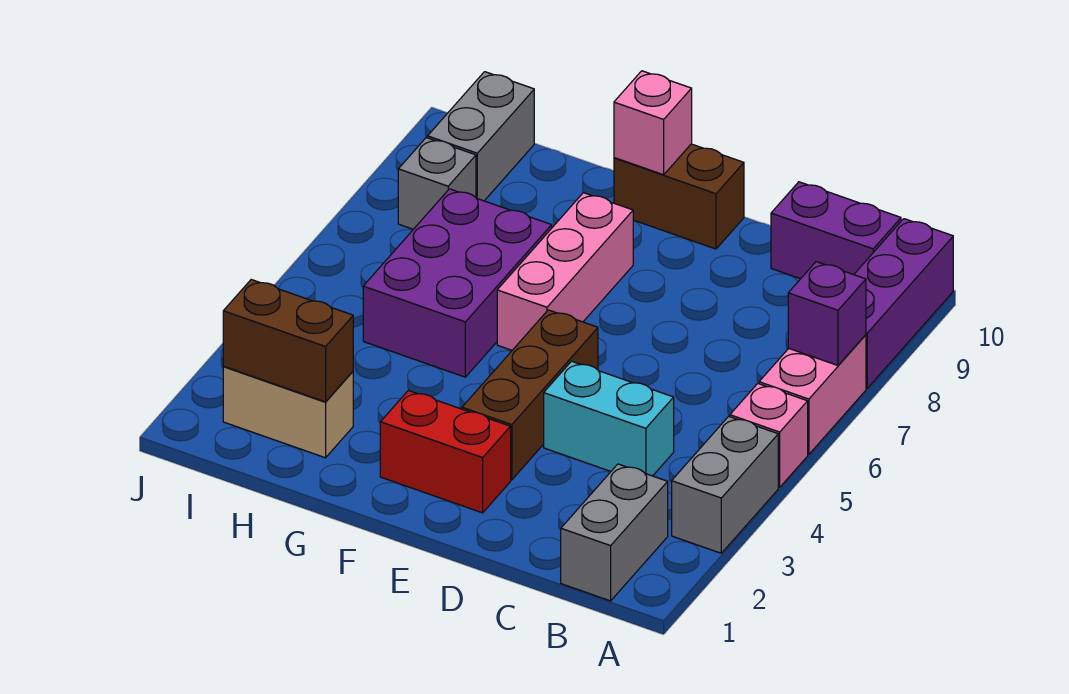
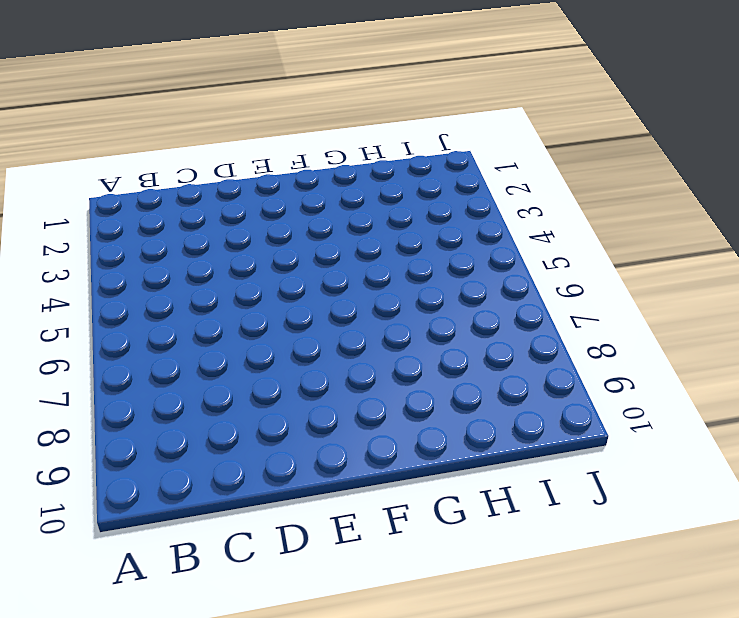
none -> grey 1x2 brick [672,416,778,553]
none -> pink 1x1 brick [730,383,808,487]
none -> pink 1x2 brick [759,335,866,454]

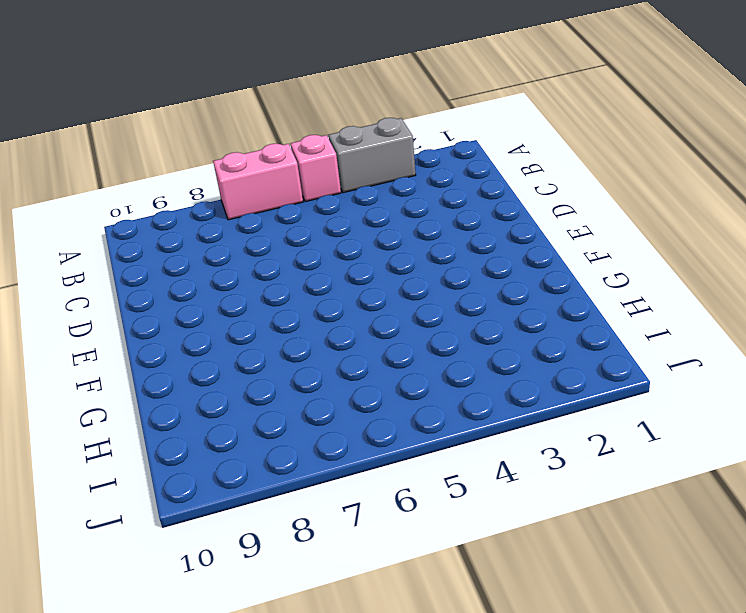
none -> purple 1x3 brick [854,219,953,388]
none -> grey 1x2 brick [561,464,668,601]
none -> purple 1x2 brick [771,182,901,279]

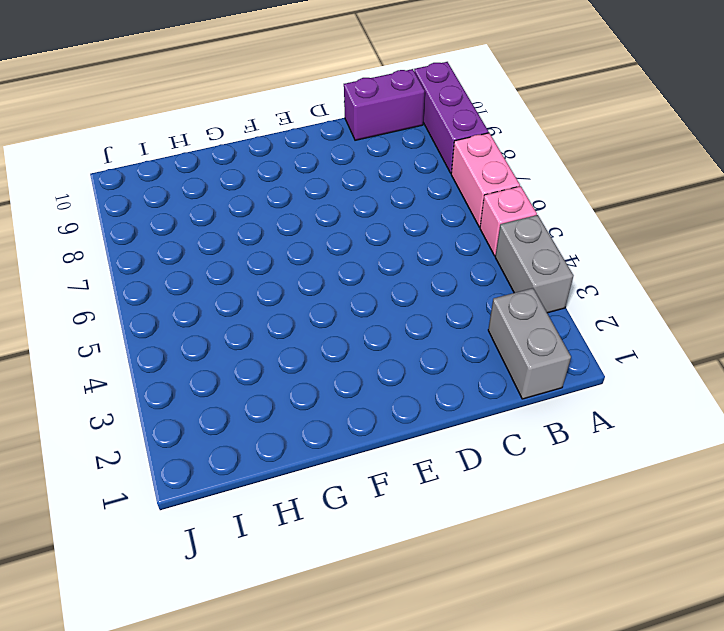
none -> cyan 1x2 brick [544,361,674,476]
none -> red 1x2 brick [380,391,511,513]
none -> brown 1x3 brick [462,310,598,480]

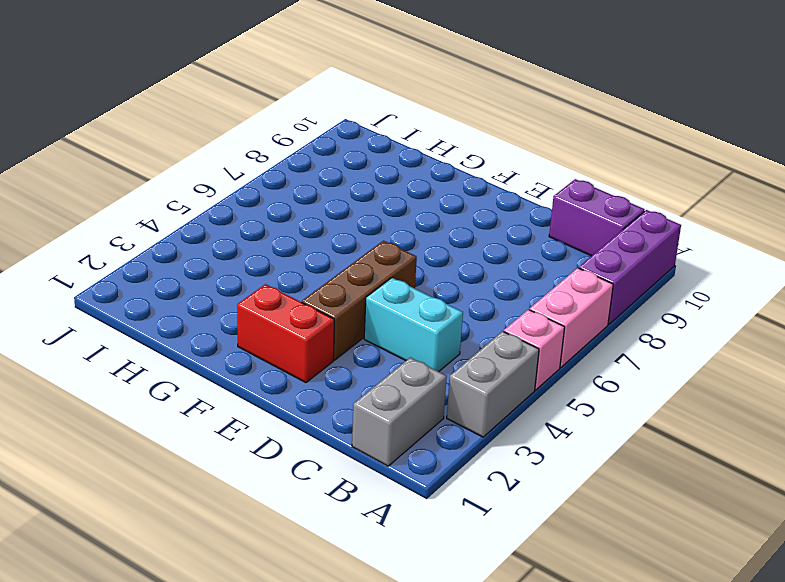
none -> brown 1x2 brick [614,144,744,249]
none -> pink 1x3 brick [497,193,633,350]
none -> purple 2x3 brick [363,189,552,377]

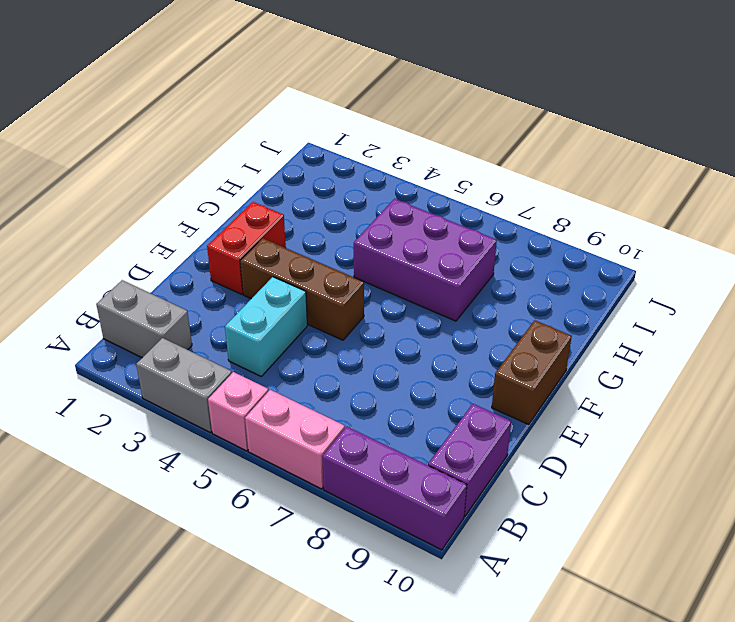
none -> pink 1x3 brick [497,193,633,350]
none -> tan 1x2 brick [223,367,353,458]
none -> grey 1x1 brick [398,138,476,229]

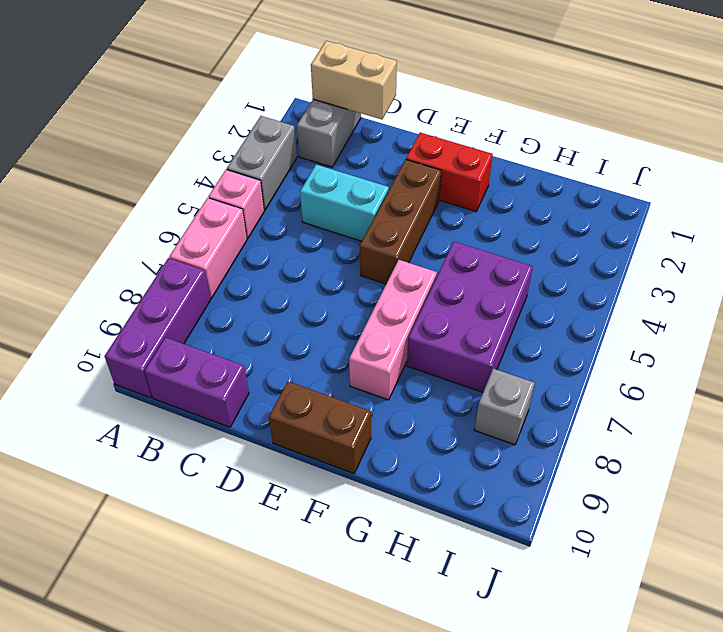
tan 1x2 brick [311,41,397,119] -> tan 1x2 brick moved to [223,367,353,458]
none -> grey 1x2 brick [428,72,534,201]
none -> purple 1x1 brick [788,262,866,365]
none -> pink 1x1 brick [614,71,692,175]

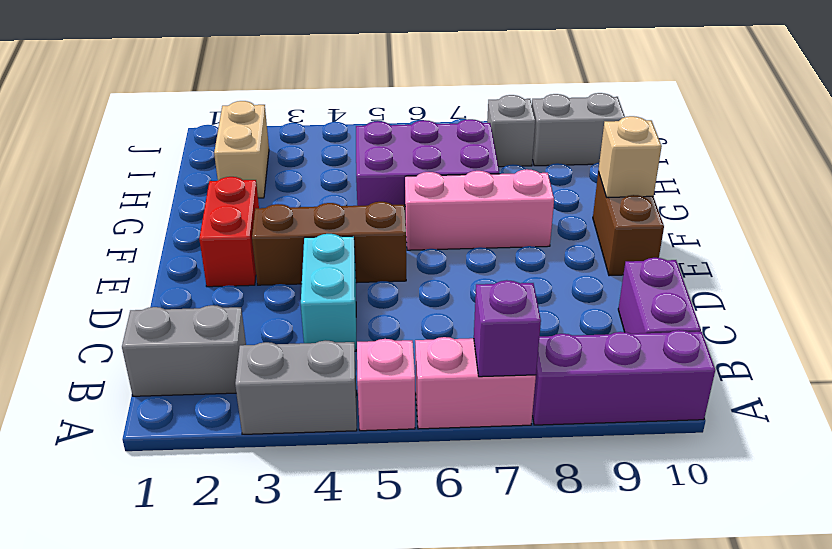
tan 1x1 brick [598,116,662,197] -> pink 1x1 brick [614,71,692,175]
none -> brown 1x2 brick [223,280,353,402]

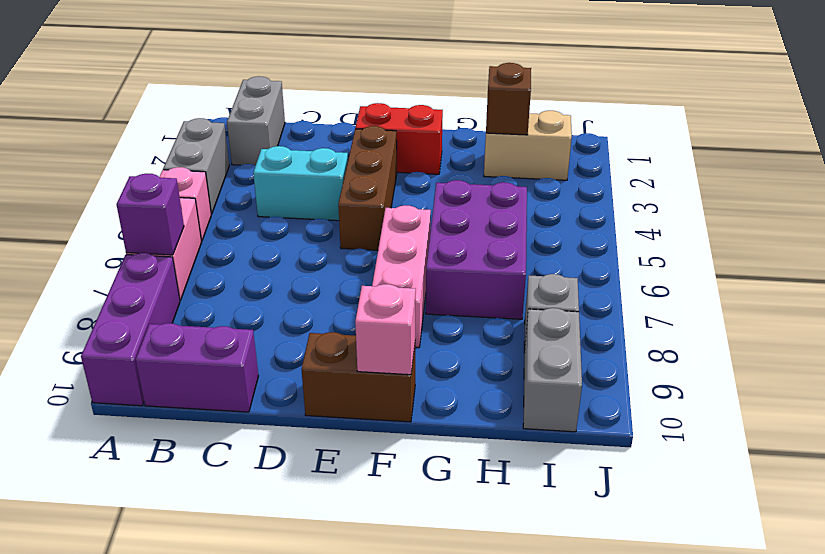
brown 1x1 brick [486,63,531,135] -> brown 1x2 brick [223,280,353,402]

